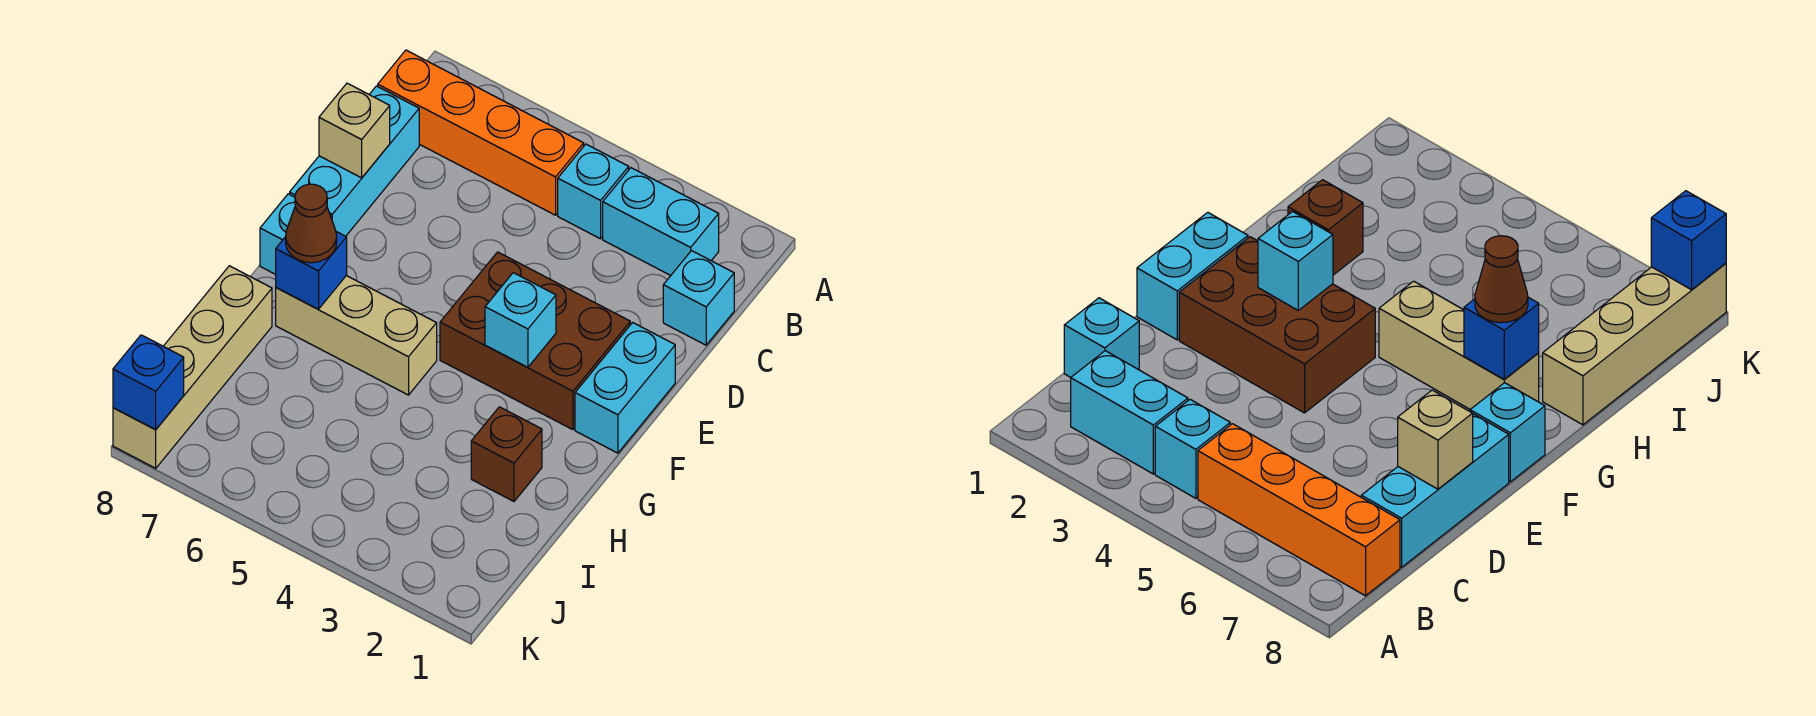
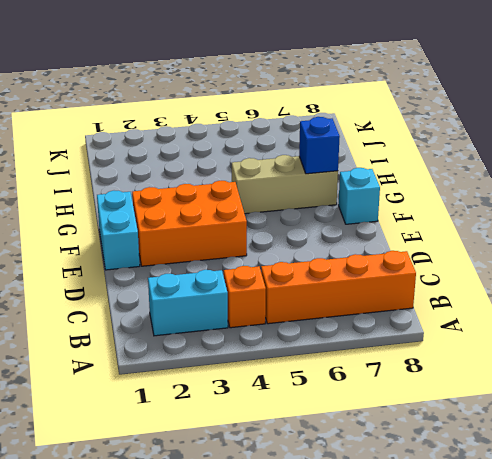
orange 1x1 brick [224,266,266,328] -> cyan 1x1 brick [558,144,629,239]
orange 2x3 brick [132,181,247,266] -> brown 2x3 brick [440,252,630,430]
none -> cyan 1x1 brick [663,251,734,345]
none -> cyan 1x3 brick [290,86,419,236]
none -> brown 1x1 brick [471,407,542,501]

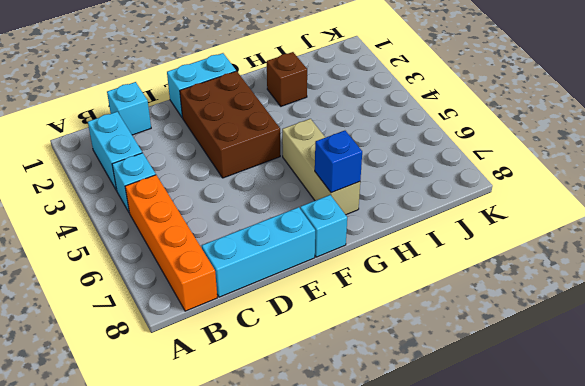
none -> tan 1x4 brick [113,266,272,468]
none -> tan 1x1 brick [319,83,390,178]
none -> cyan 1x1 brick [485,273,556,367]

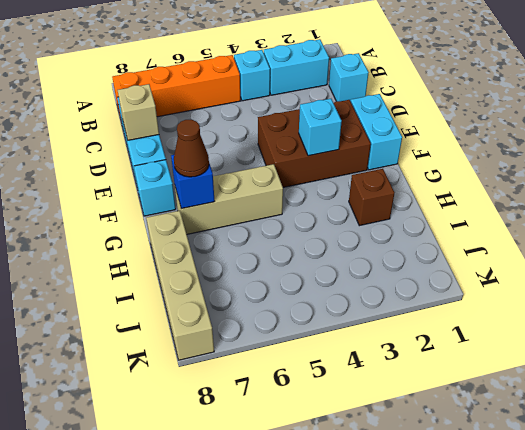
none -> blue 1x1 brick [113,335,184,430]

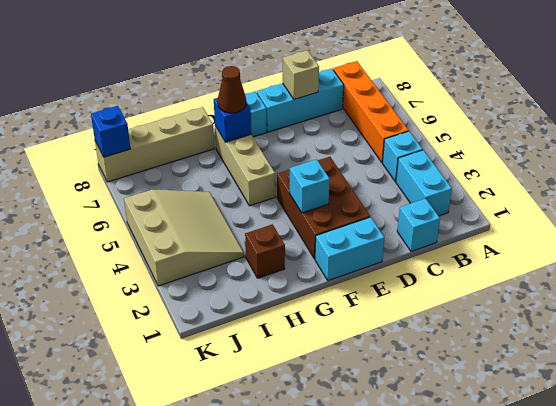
tan 3x3 slope [124,190,244,286] -> none

